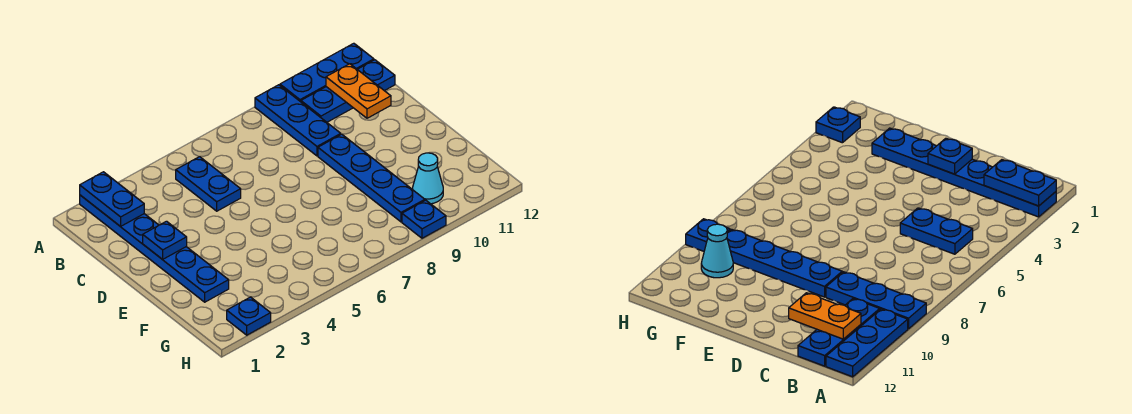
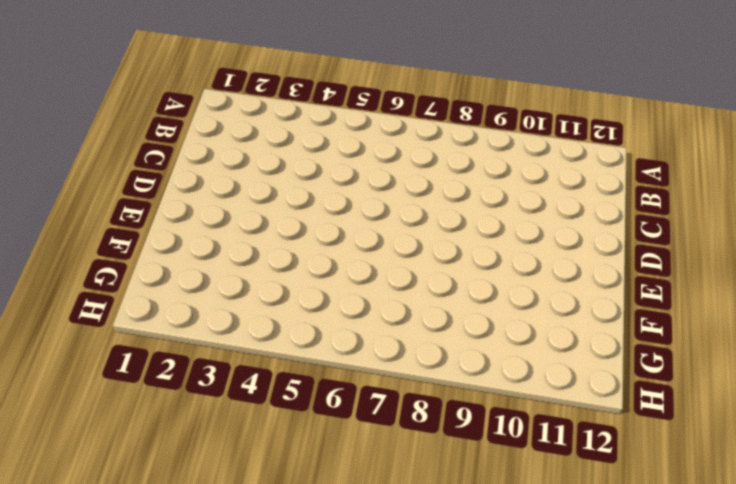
none -> blue 1x6 plate [80,195,229,302]
none -> blue 1x3 plate [255,85,341,156]
none -> blue 1x3 plate [280,43,374,102]

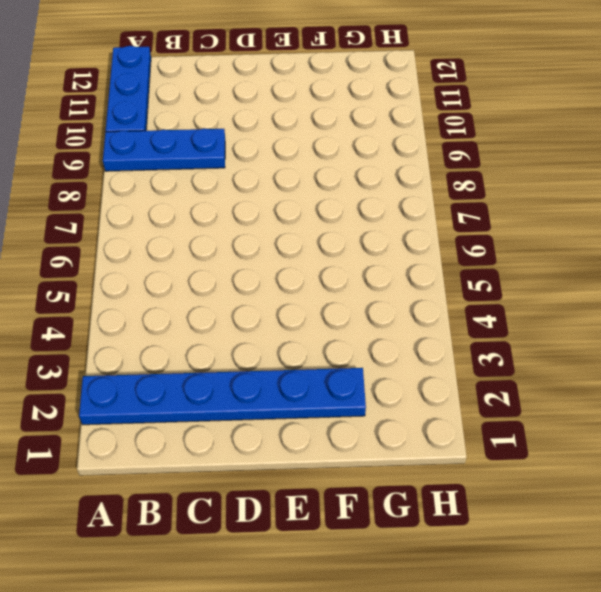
none -> blue 1x2 plate [176,157,241,211]
none -> blue 1x3 plate [301,60,395,122]
none -> blue 1x4 plate [318,134,425,222]

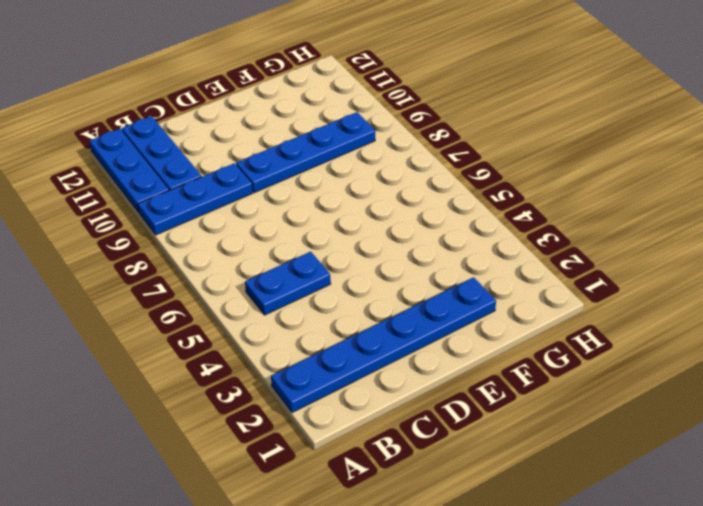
none -> cyan 1x1 cone [412,153,443,204]
none -> blue 1x1 plate [227,297,271,335]
none -> blue 1x1 plate [402,200,446,238]

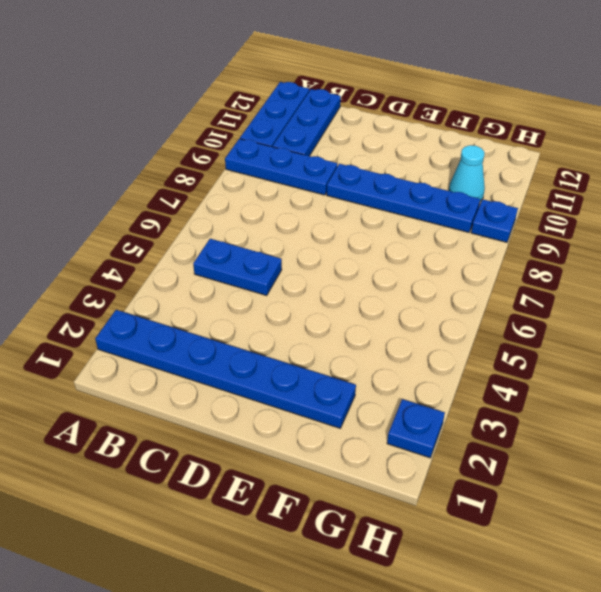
none -> blue 1x2 plate [80,172,144,227]
none -> orange 1x2 plate [326,64,391,118]
none -> blue 1x1 plate [143,221,187,259]

